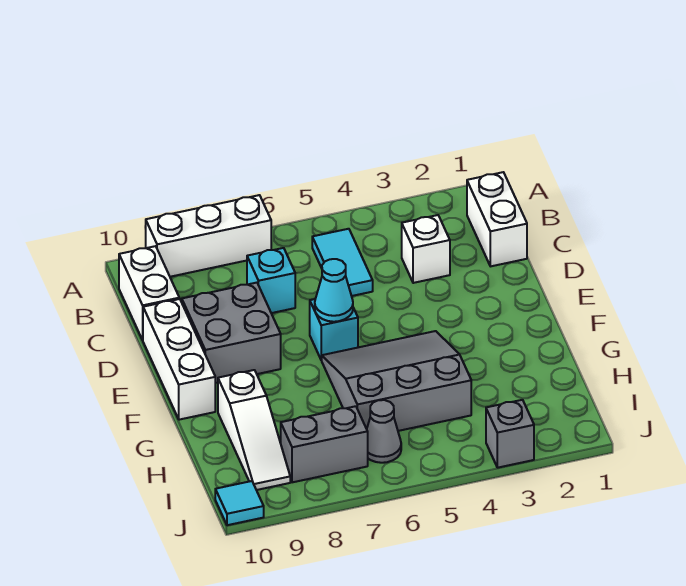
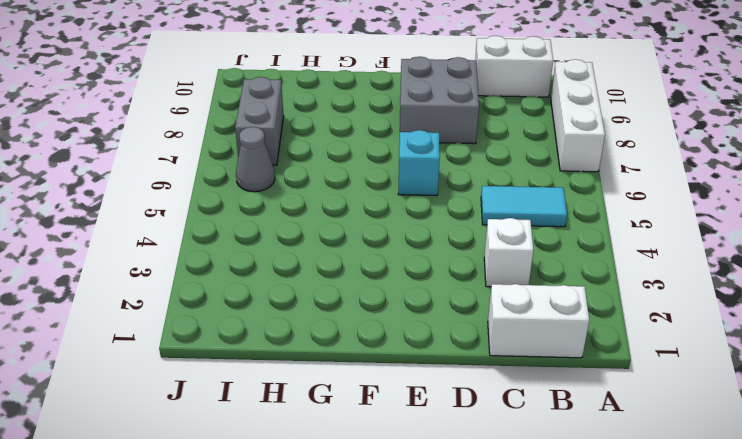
none -> cyan 1x1 brick [247,248,295,313]
none -> white 1x3 brick [143,299,215,420]
none -> grey 3x3 slope [322,331,471,431]

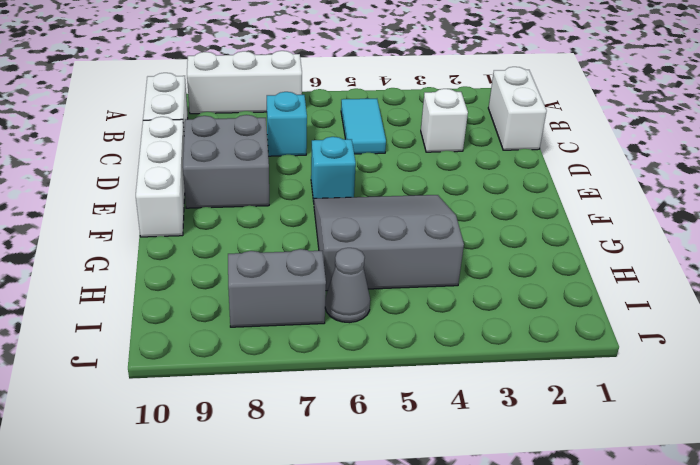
none -> white 1x3 slope [218,370,290,490]
none -> grey 1x1 brick [486,400,534,468]
none -> cyan 1x1 tile [215,481,264,525]

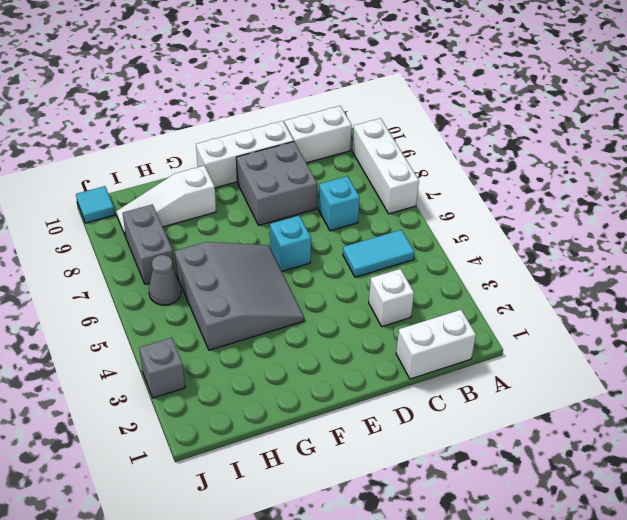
none -> cyan 1x1 cone [315,259,353,322]

